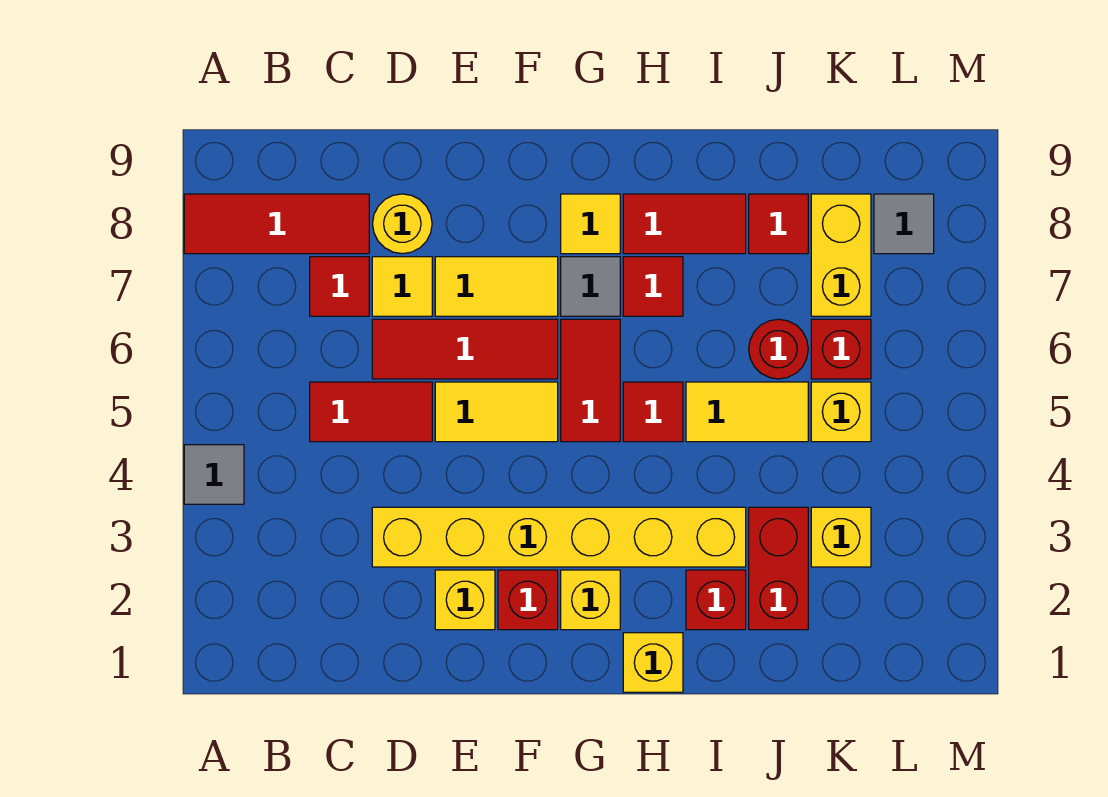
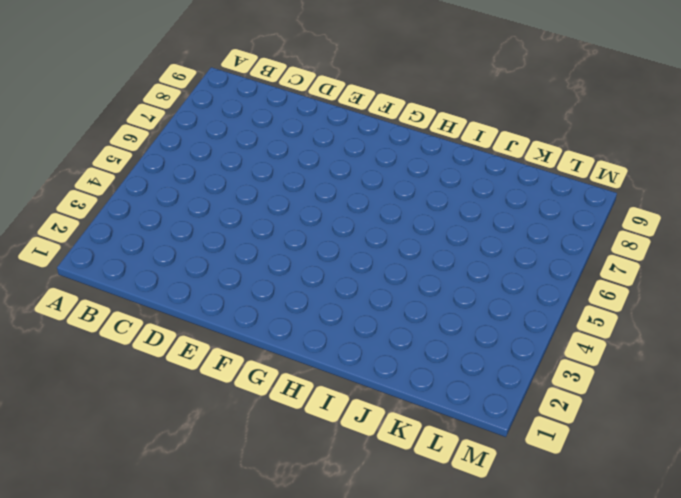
none -> grey 1x1 tile [184,445,244,504]
none -> red 1x3 tile [184,194,369,254]
none -> red 1x2 tile [310,382,432,442]
none -> red 1x1 tile [310,257,369,316]

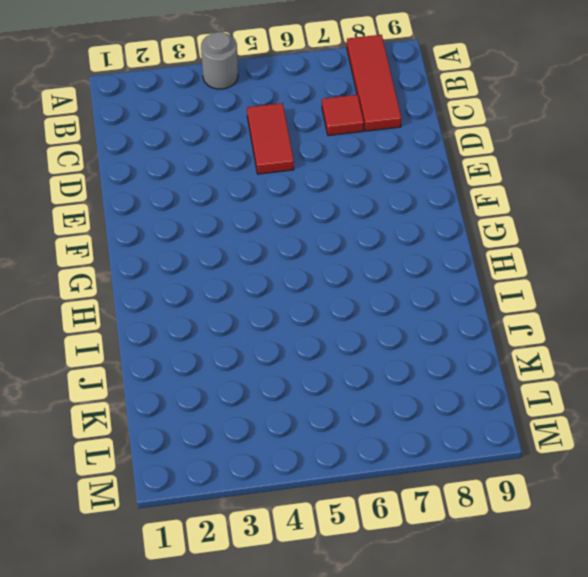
grey 1x1 round brick [201,32,238,89] -> grey 1x1 tile [184,445,244,504]
none -> yellow 1x6 brick [372,507,746,567]
none -> red 1x3 tile [372,319,558,379]
none -> yellow 1x1 tile [372,257,432,316]
none -> yellow 1x1 round brick [373,194,432,254]

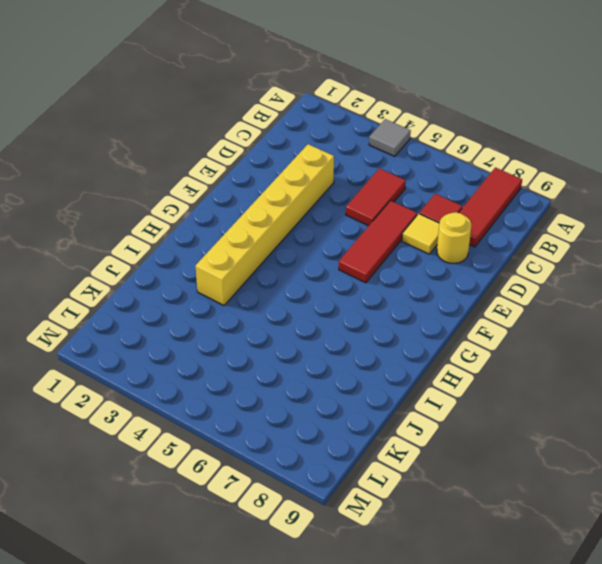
none -> yellow 1x1 brick [435,570,495,630]
none -> yellow 1x2 tile [435,382,558,442]
none -> yellow 1x2 tile [435,257,558,316]
none -> red 1x1 brick [498,570,558,630]

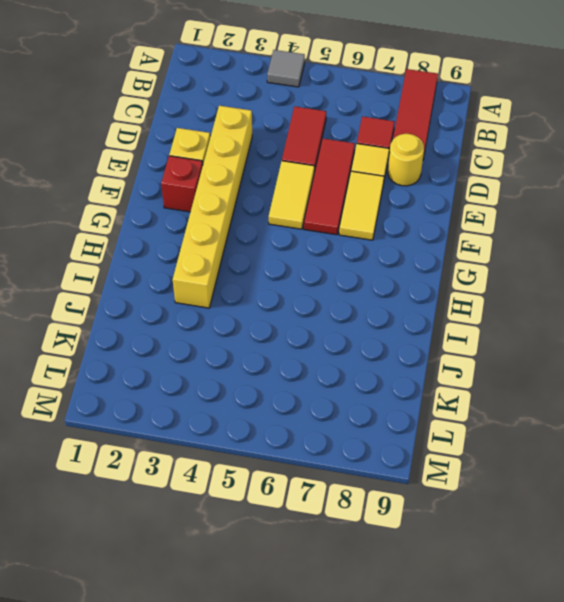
none -> yellow 1x1 brick [561,570,620,630]
none -> red 1x2 tile [561,319,620,442]
none -> grey 1x1 tile [561,257,620,316]
none -> yellow 1x1 tile [561,194,620,254]

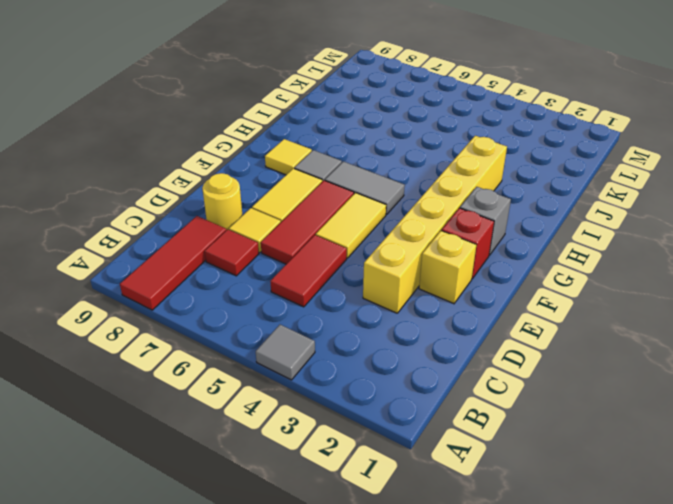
grey 1x1 brick [460,187,511,255] -> yellow 1x1 brick [561,570,620,630]
grey 1x2 tile [325,161,405,215] -> red 1x2 tile [561,319,620,442]
none -> yellow 1x1 brick [623,633,683,692]
none -> red 1x1 tile [623,382,683,442]
none -> red 1x1 tile [623,257,683,316]
none -> red 1x2 tile [623,194,746,254]

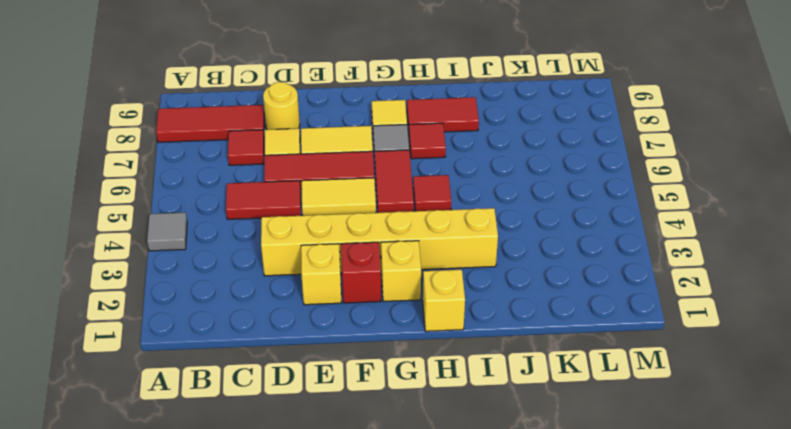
none -> red 1x1 brick [686,570,746,630]
none -> yellow 1x2 tile [686,382,808,442]
none -> red 1x2 brick [749,507,808,630]
none -> red 1x1 round brick [749,319,808,379]

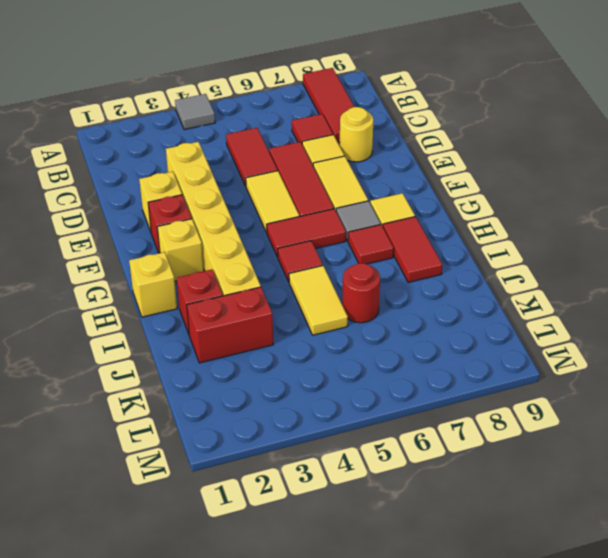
none -> red 1x1 tile [749,194,808,254]
none -> yellow 1x1 brick [811,507,871,567]
none -> yellow 1x1 brick [811,382,871,442]
none -> red 1x1 brick [811,319,871,379]

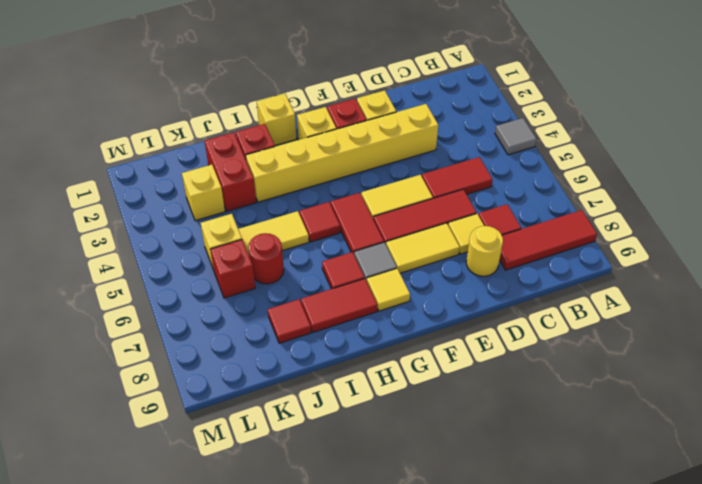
none -> yellow 1x2 brick [811,194,871,316]
none -> grey 1x1 tile [874,194,934,254]

